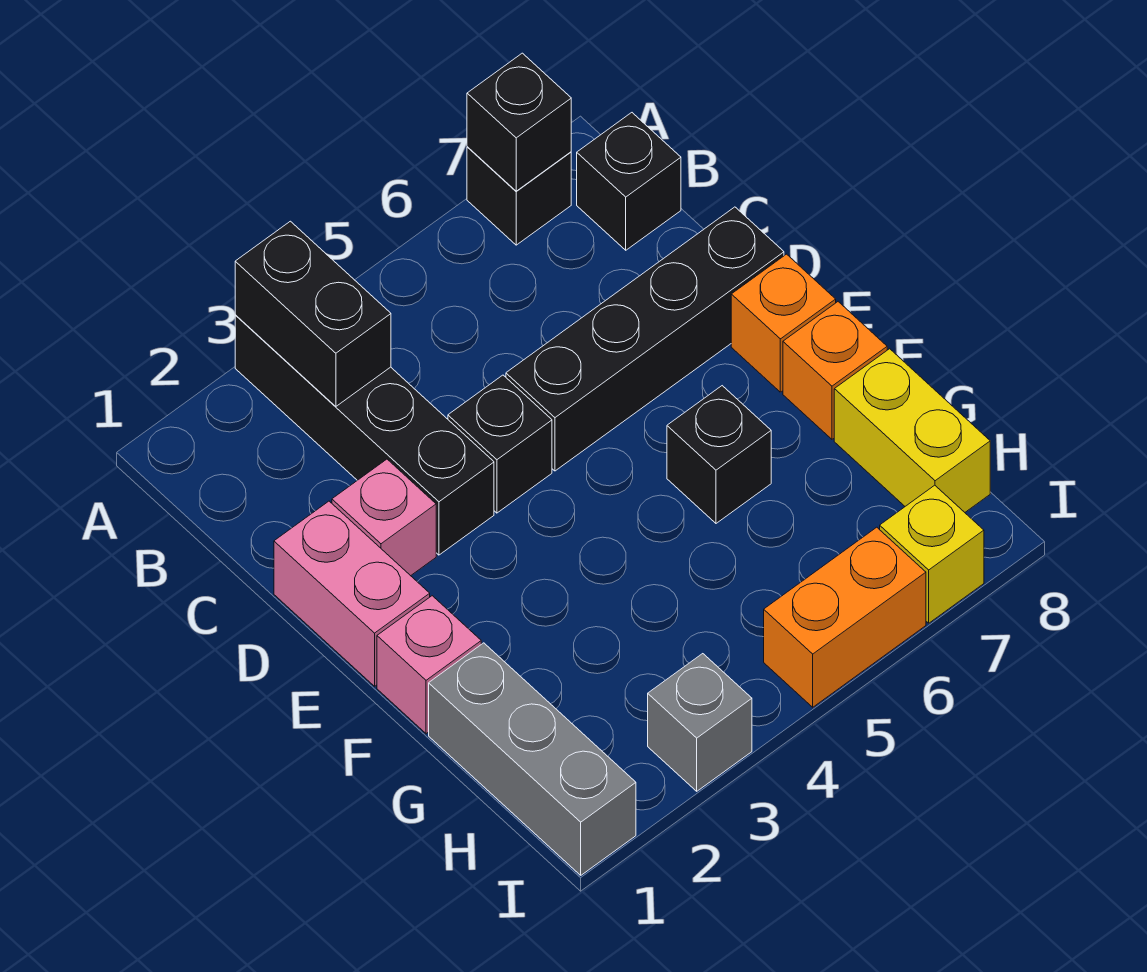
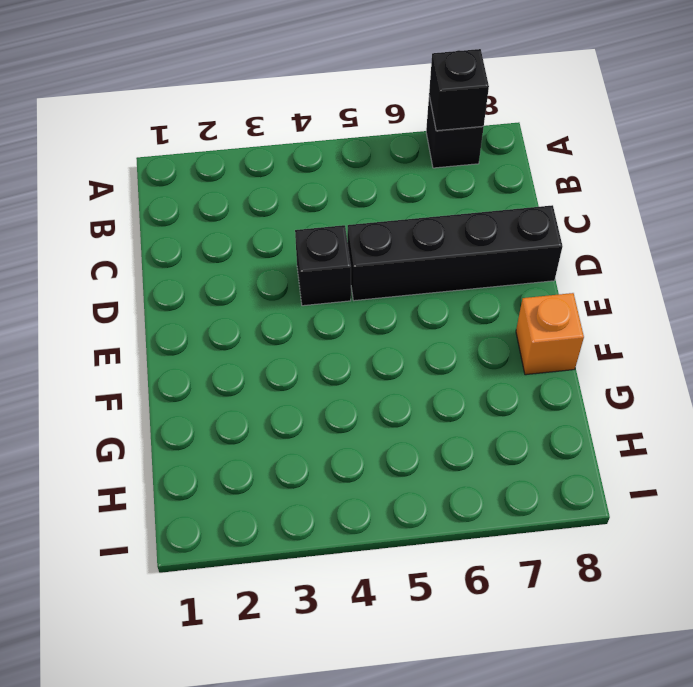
none -> black 1x4 brick [235,315,494,555]
none -> black 1x1 brick [577,113,681,250]
none -> pink 1x2 brick [274,501,430,686]

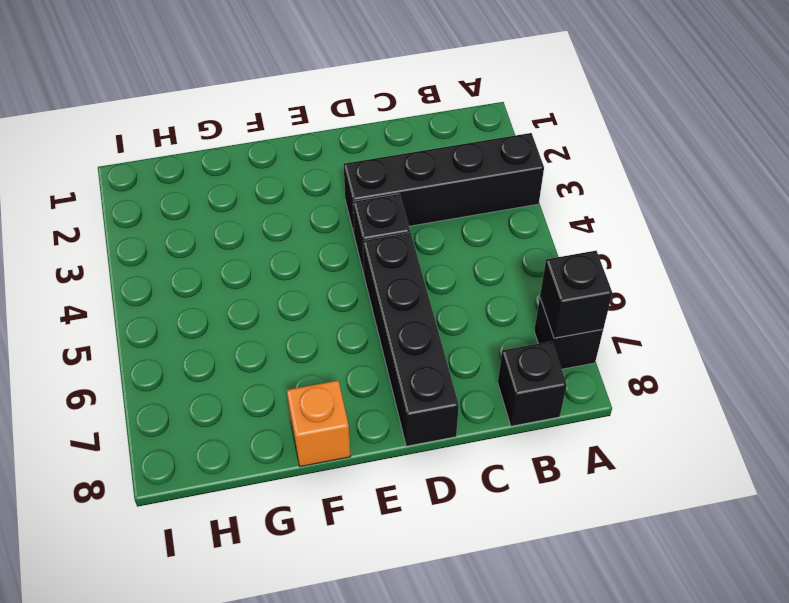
none -> pink 1x2 brick [274,501,430,686]
none -> pink 1x1 brick [332,459,436,576]
none -> orange 1x1 brick [731,254,836,392]

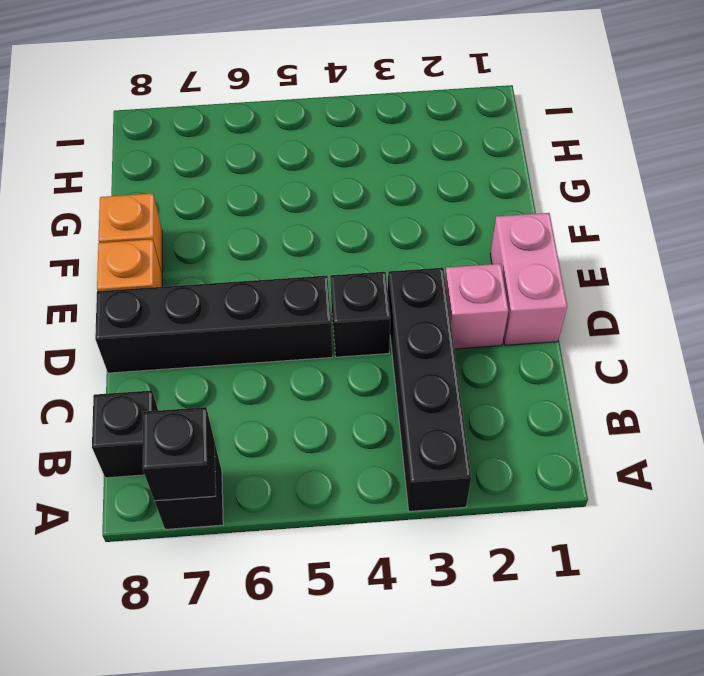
none -> pink 1x1 brick [377,596,481,734]
none -> black 1x1 brick [667,386,771,523]
none -> grey 1x3 brick [429,643,636,875]

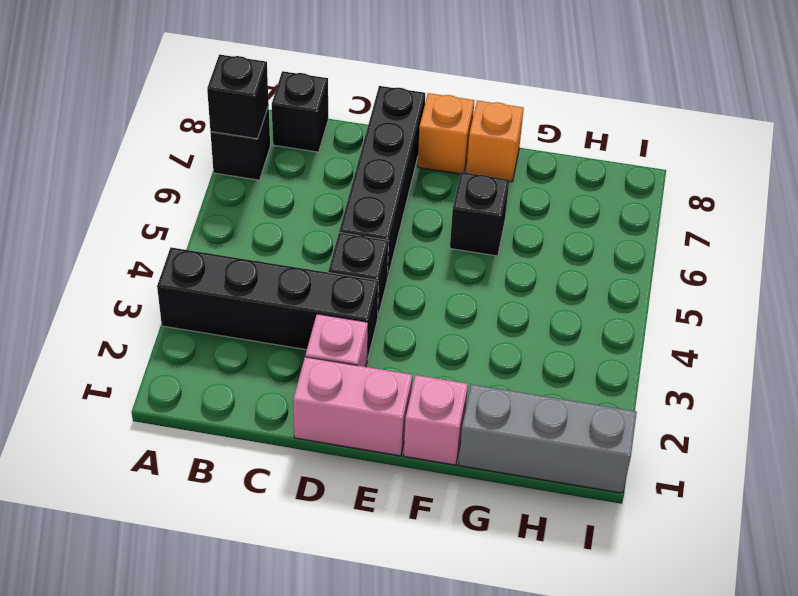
none -> yellow 1x2 brick [834,349,990,512]
none -> grey 1x1 brick [648,654,752,791]
none -> orange 1x2 brick [764,527,926,707]

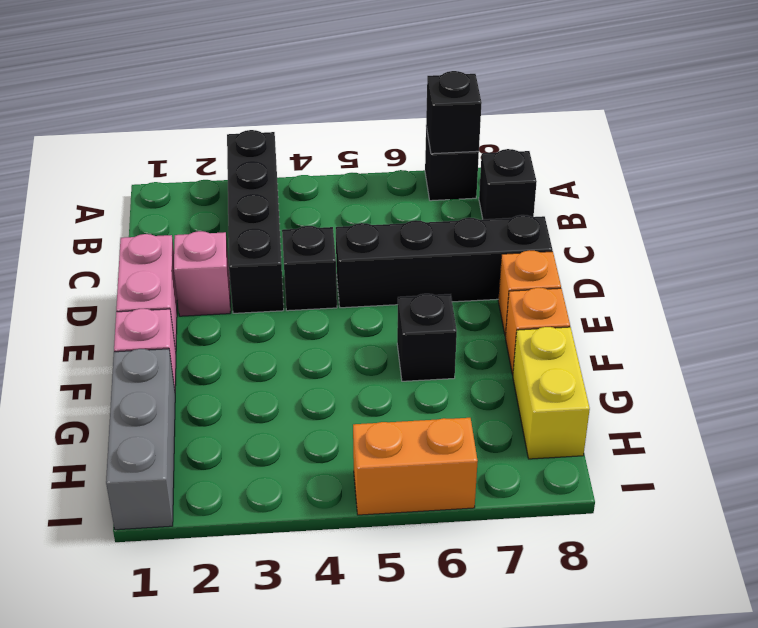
none -> grey 1x1 brick [648,654,752,791]
none -> yellow 1x1 brick [880,485,984,623]
none -> black 1x2 brick [235,221,391,407]

